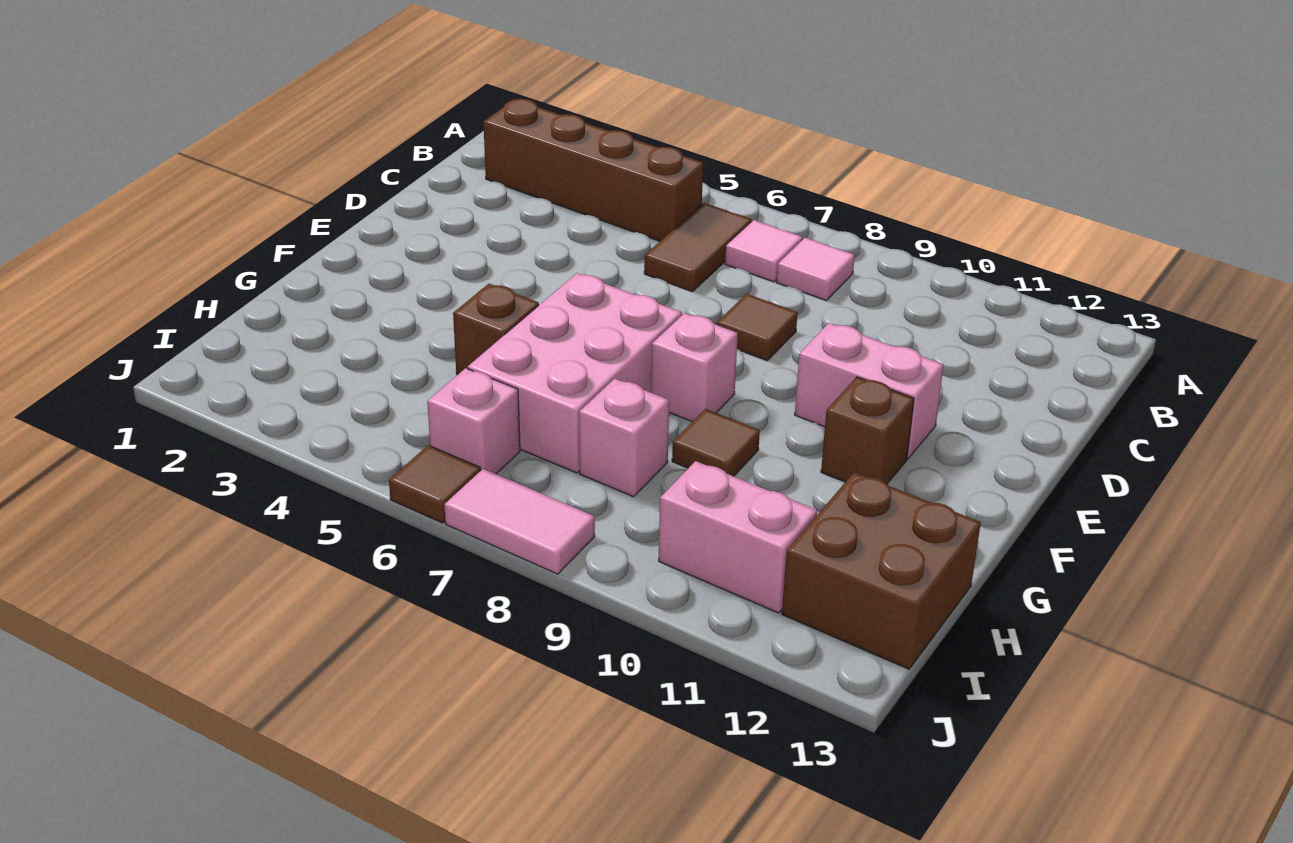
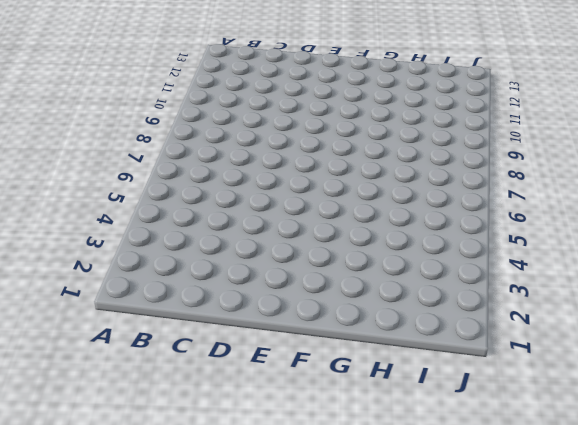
none -> brown 1x4 brick [483,99,703,241]
none -> brown 1x2 tile [644,203,752,292]
none -> pink 1x1 tile [725,220,803,282]

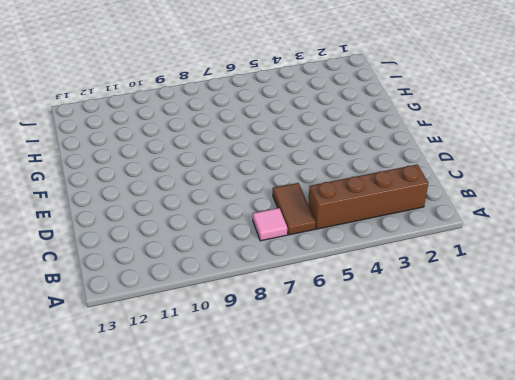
none -> pink 1x1 tile [777,238,855,300]
none -> brown 1x1 tile [717,294,798,360]
none -> pink 1x2 brick [795,323,944,459]

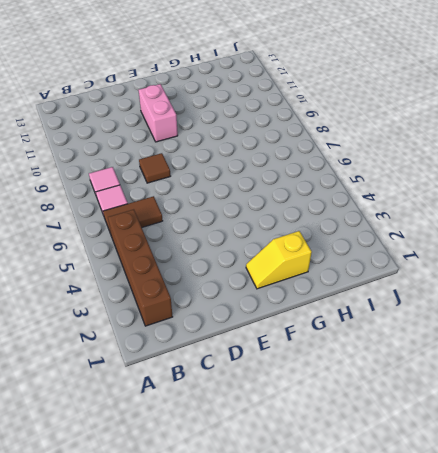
yellow 1x2 slope [246,231,312,289] -> none
none -> pink 2x3 brick [468,273,682,473]
none -> pink 1x1 brick [651,313,738,422]
none -> brown 1x1 brick [821,377,914,484]

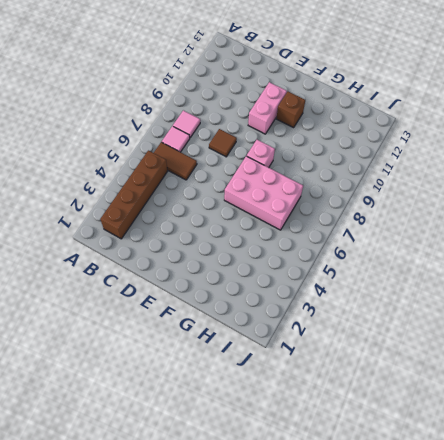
none -> brown 1x1 brick [453,284,539,375]
none -> brown 1x1 tile [672,409,760,476]
none -> pink 1x1 brick [579,379,669,497]

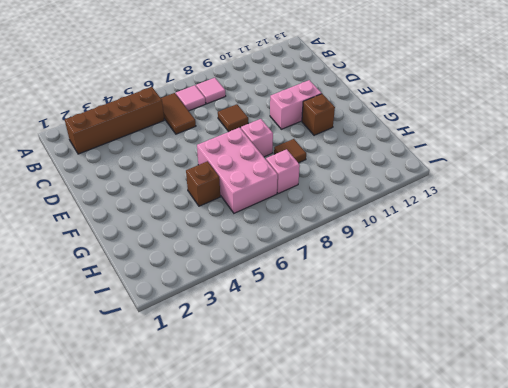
none -> brown 2x2 brick [782,472,981,669]
none -> pink 1x1 brick [427,368,520,474]
none -> pink 1x2 brick [659,461,817,613]

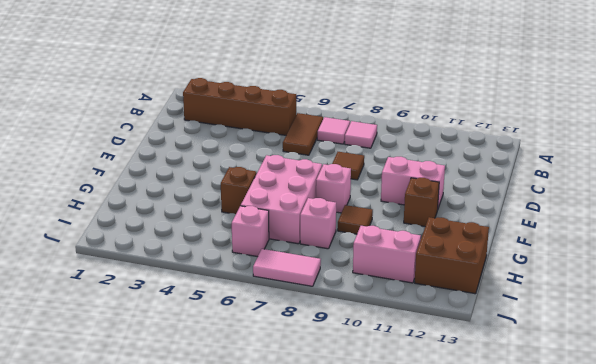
none -> brown 1x1 tile [389,445,481,523]

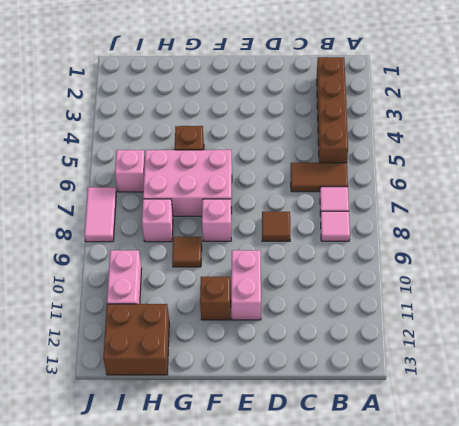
none -> brown 1x1 tile [389,445,481,523]

